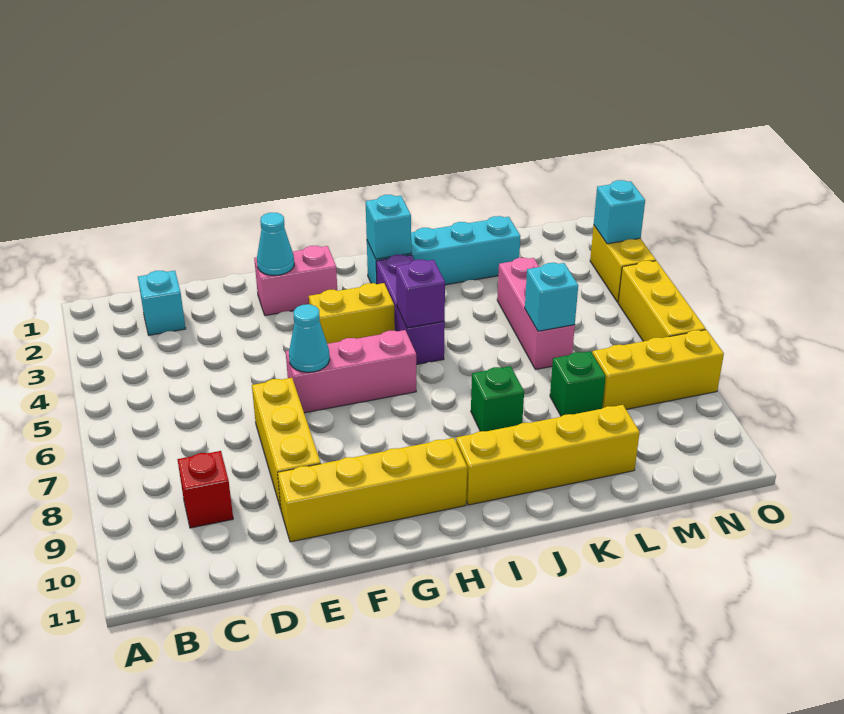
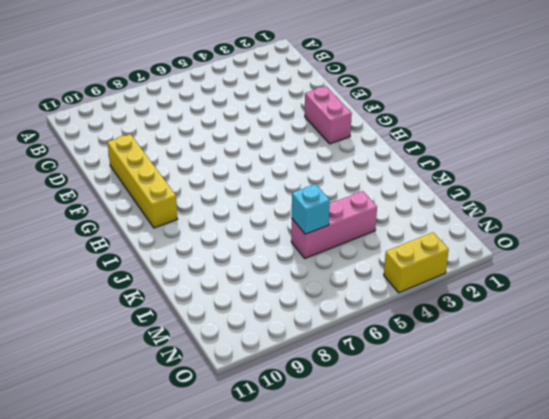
none -> cyan 1x1 brick [138,271,186,335]
none -> red 1x1 brick [177,451,233,528]
none -> yellow 1x3 brick [252,378,321,509]

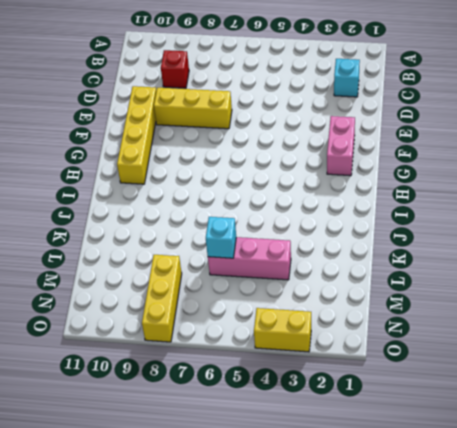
none -> pink 1x3 brick [286,330,416,413]
none -> yellow 1x2 brick [309,283,395,344]
none -> cyan 1x4 brick [367,216,520,285]

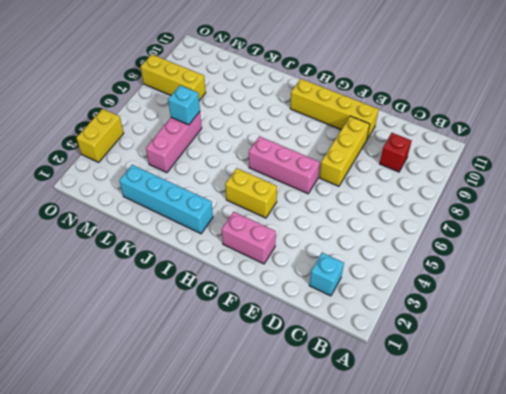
none -> purple 1x3 brick [376,255,445,365]
none -> yellow 1x4 brick [456,405,640,505]
none -> green 1x1 brick [471,366,524,431]

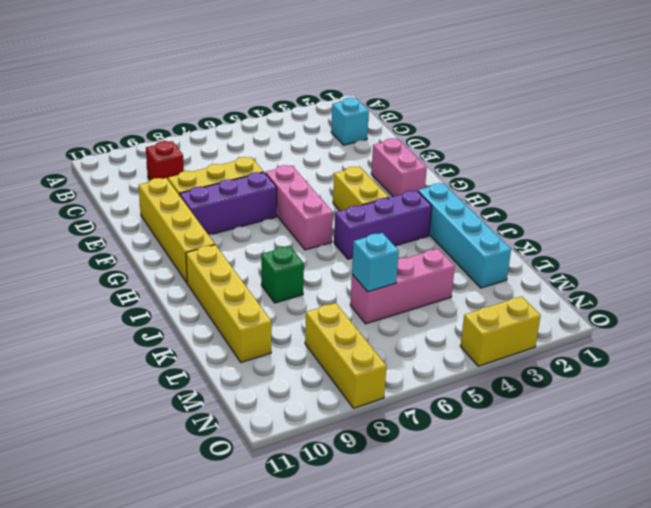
purple 1x3 brick [180,172,277,235] -> none
none -> green 1x1 brick [550,351,606,416]
none -> yellow 1x3 brick [618,261,706,341]
none -> cyan 1x1 cone [257,213,294,275]

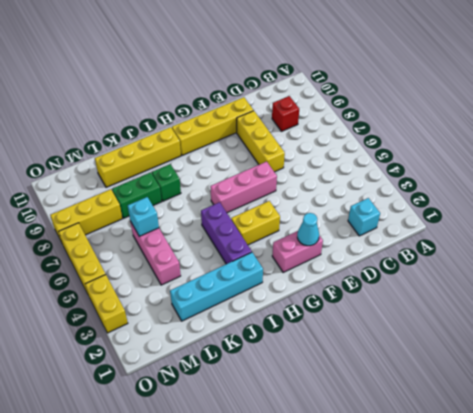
green 1x2 brick [112,172,162,218] -> green 1x1 brick [550,351,606,416]
none -> cyan 1x1 cone [289,304,330,372]
none -> cyan 1x1 brick [366,195,411,259]
none -> purple 1x1 brick [396,260,445,328]

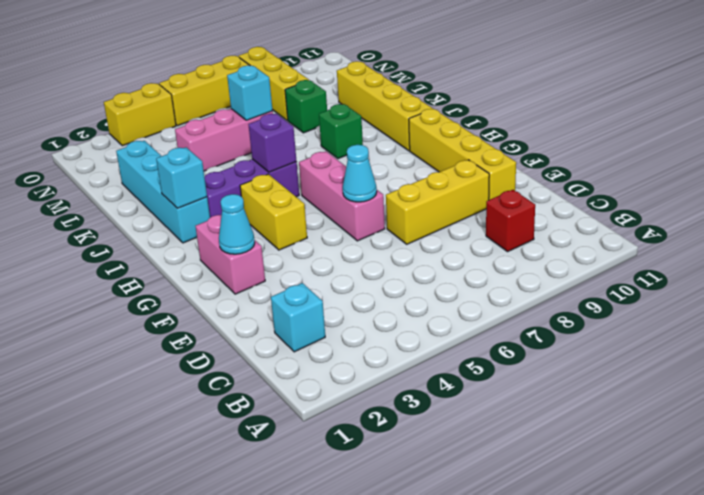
none -> cyan 1x1 brick [594,180,645,244]

